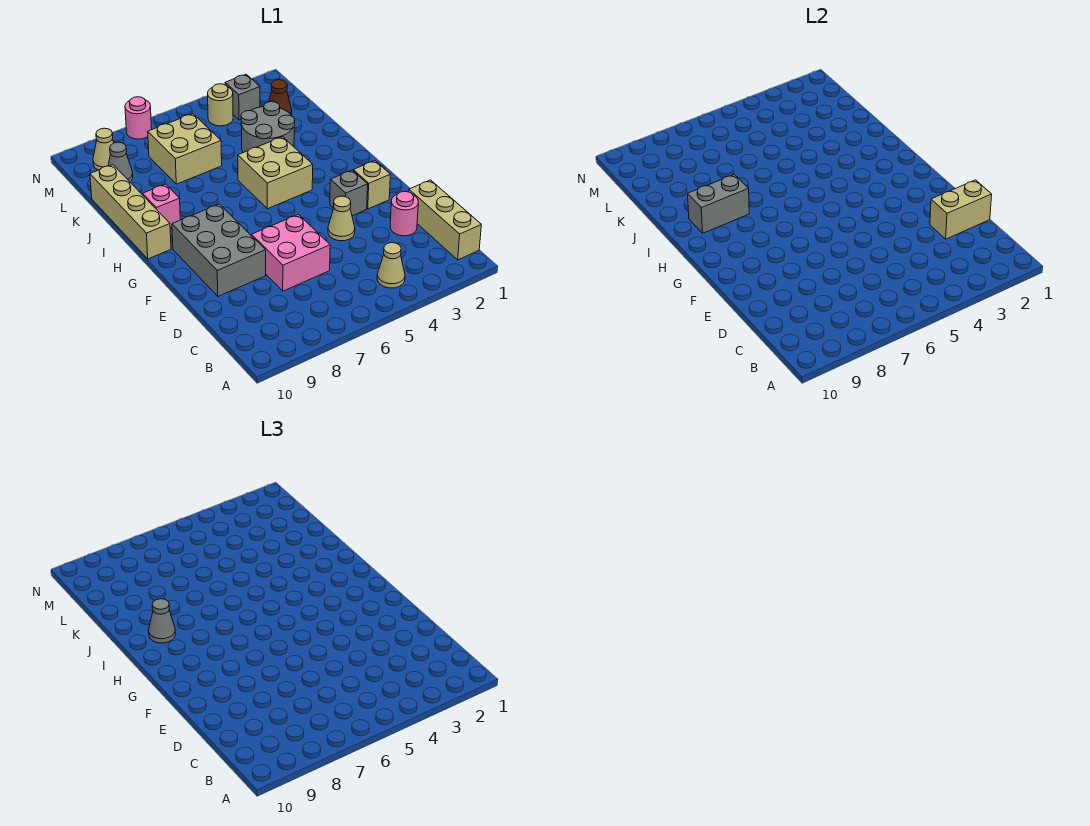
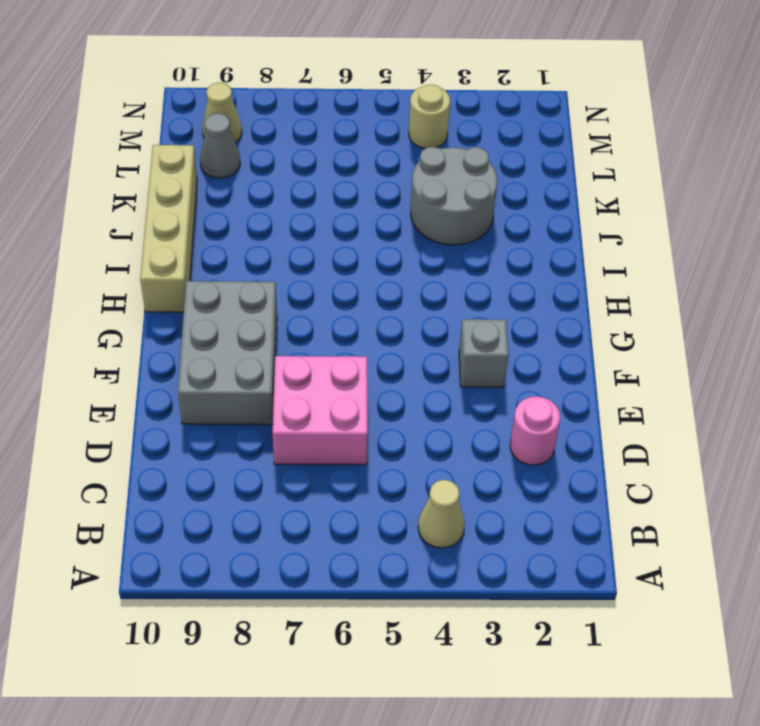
none -> tan 1x3 brick [409,180,481,260]
none -> tan 1x1 cone [328,196,355,241]
none -> tan 1x1 brick [353,161,390,209]

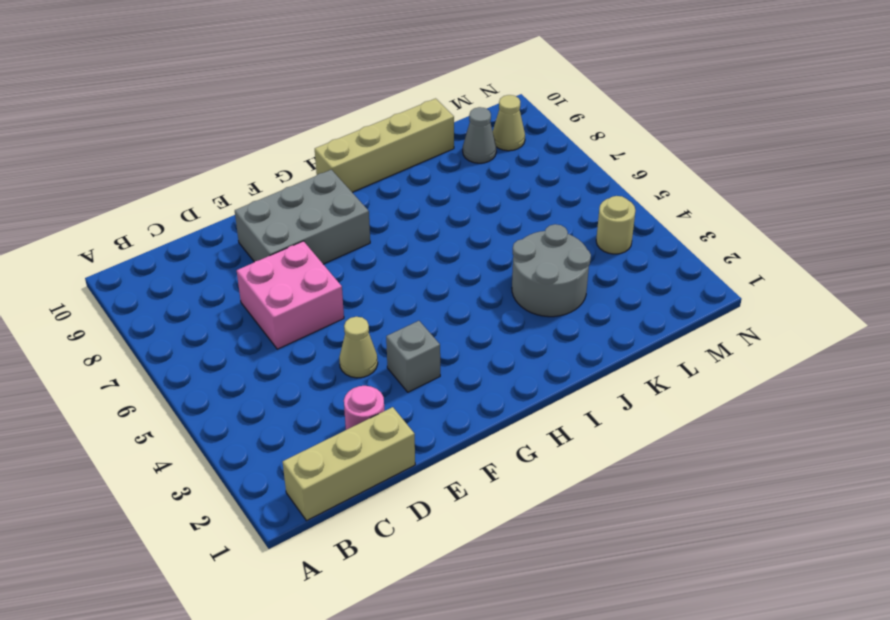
none -> tan 1x1 cone [377,243,405,288]
none -> tan 1x1 brick [353,161,390,209]
none -> tan 2x2 brick [238,137,313,209]

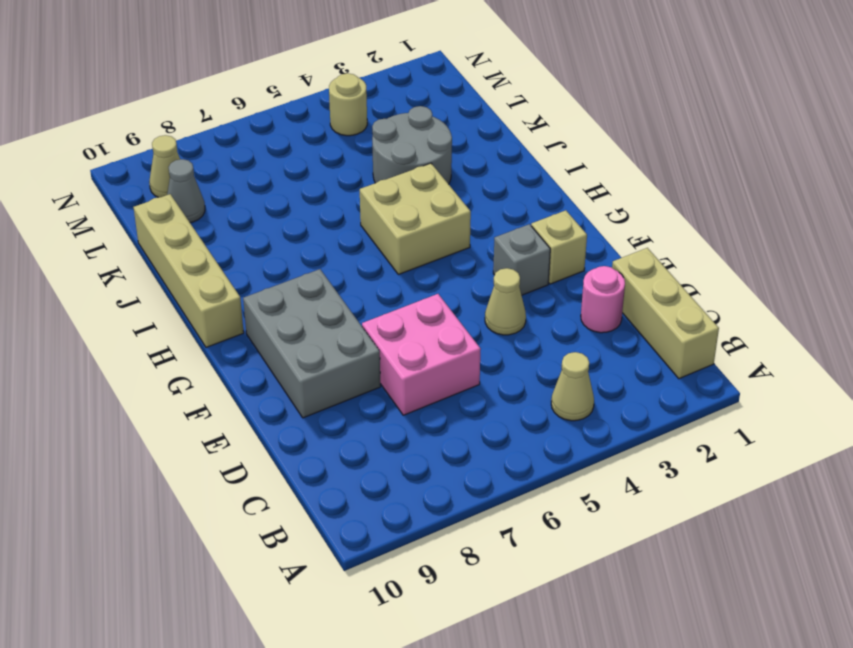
none -> pink 1x1 brick [143,184,180,228]
none -> tan 2x2 brick [148,114,222,184]
none -> brown 1x1 cone [269,80,292,115]

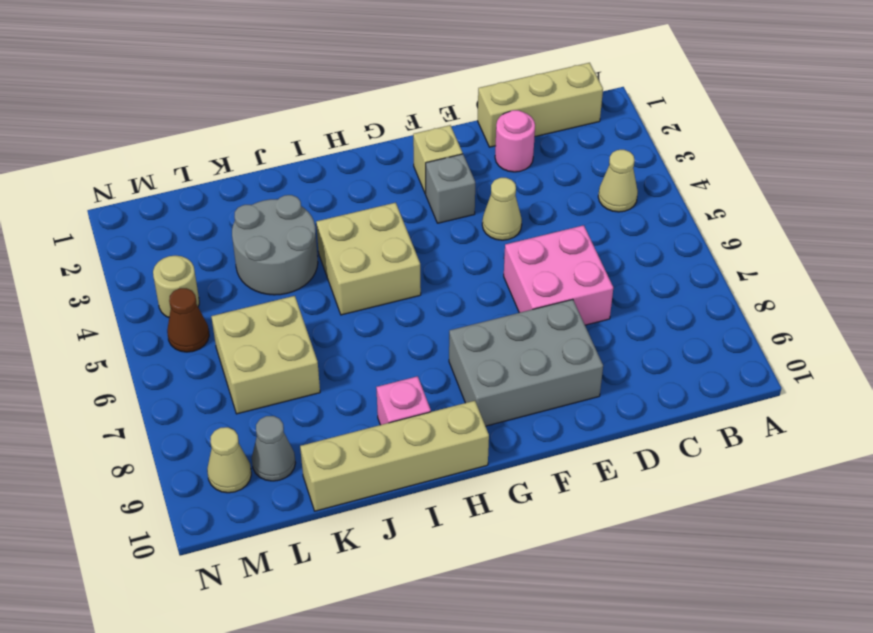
brown 1x1 cone [167,288,209,352] -> brown 1x1 cone moved to [269,80,292,115]
none -> grey 1x1 brick [225,74,260,120]
none -> pink 1x1 round brick [125,97,152,139]
none -> tan 1x2 brick [930,180,992,239]

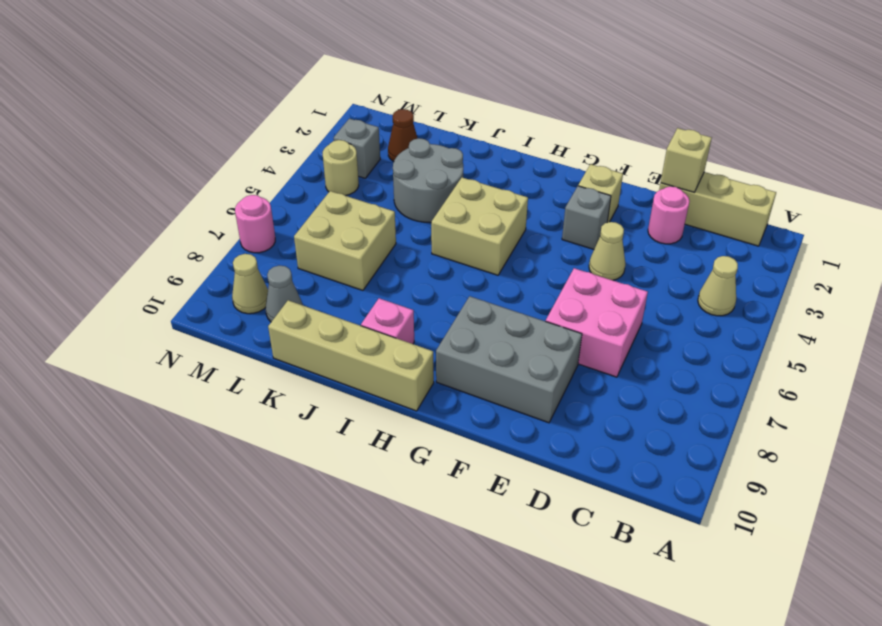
tan 1x1 brick [661,128,712,192] -> tan 1x2 brick [930,180,992,239]
none -> grey 1x2 brick [688,174,749,233]
none -> grey 1x1 cone [149,599,175,643]

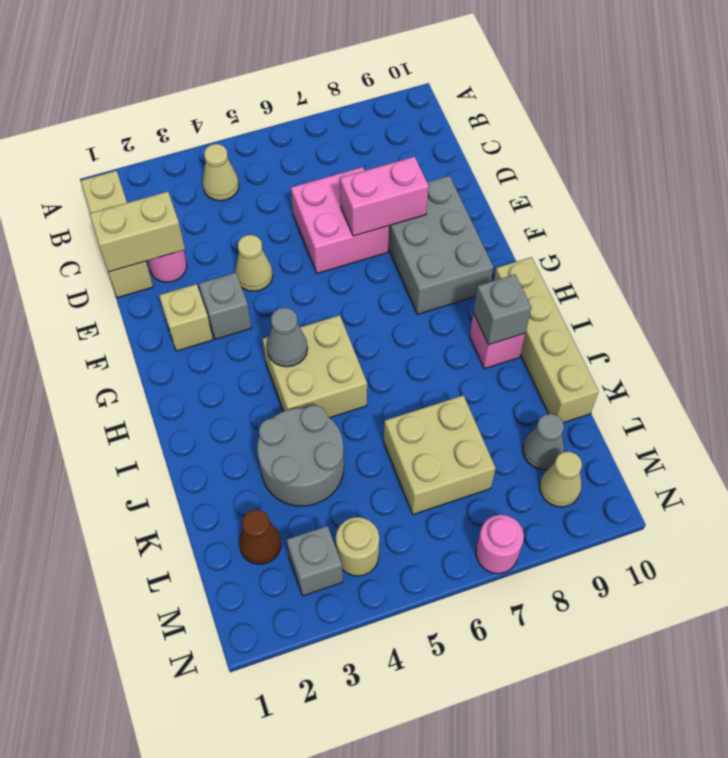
pink 1x2 brick [340,157,429,236] -> none
grey 1x1 cone [267,308,308,367] -> grey 1x1 cone moved to [149,599,175,643]
grey 1x1 brick [473,274,531,345] -> grey 1x2 brick [688,174,749,233]

